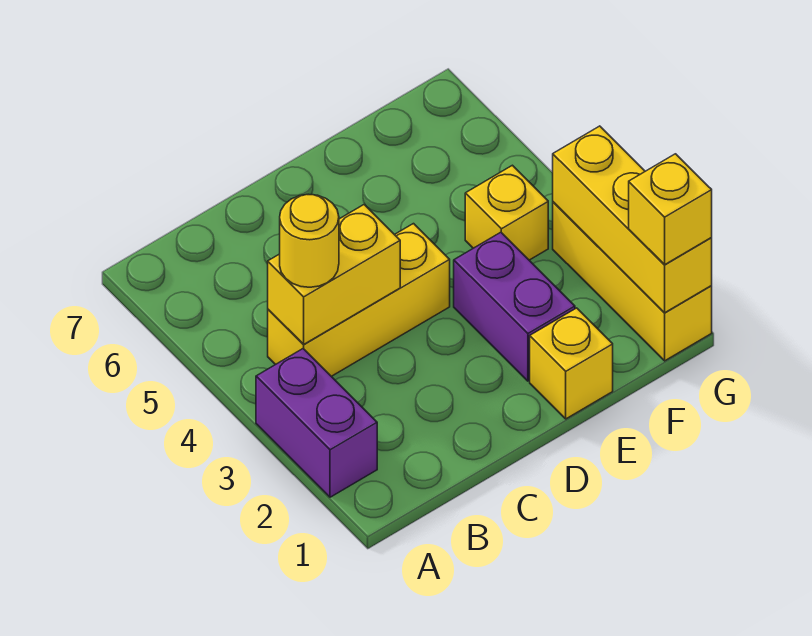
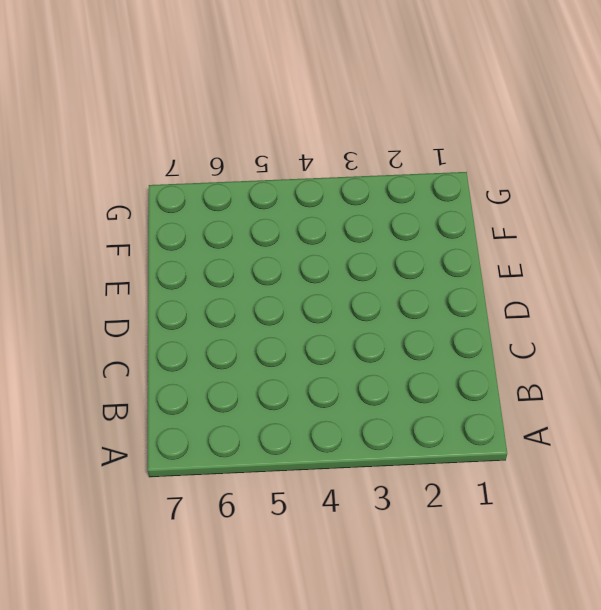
none -> purple 1x2 brick [256,349,377,497]
none -> yellow 1x3 brick [268,224,450,376]

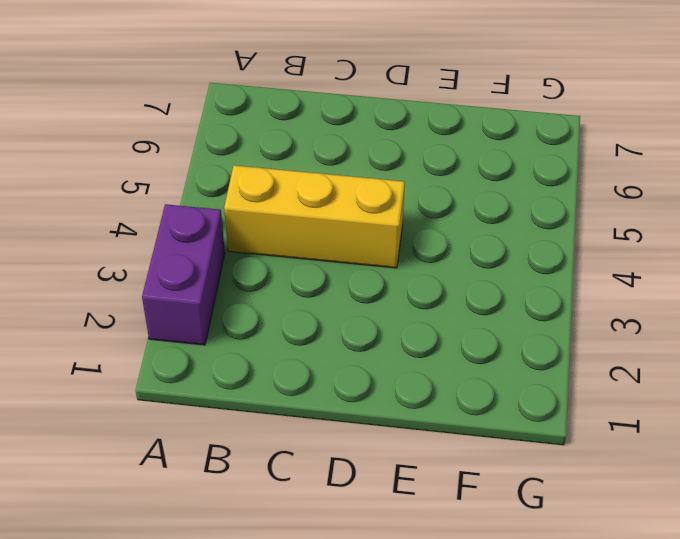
none -> yellow 1x1 brick [530,308,613,419]
none -> purple 1x2 brick [454,232,575,381]

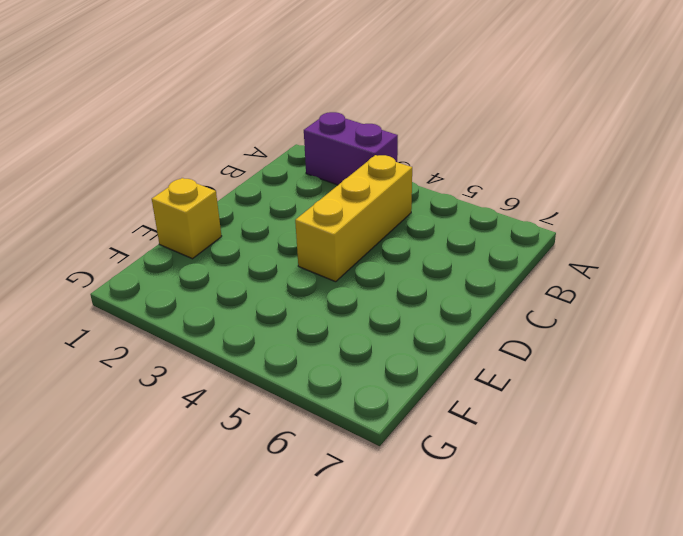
none -> purple 1x2 brick [454,232,575,381]
none -> yellow 1x1 brick [465,165,548,260]

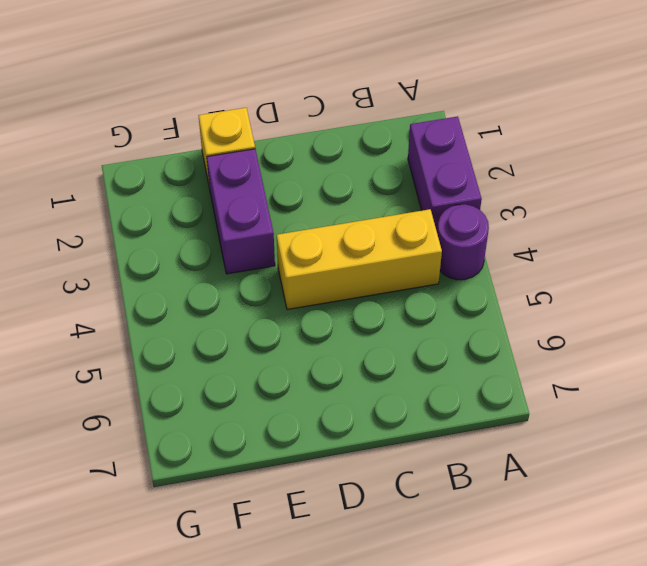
purple 1x1 round brick [437,204,489,280] -> none
none -> yellow 1x1 brick [465,165,548,260]
none -> yellow 1x3 brick [553,202,712,361]

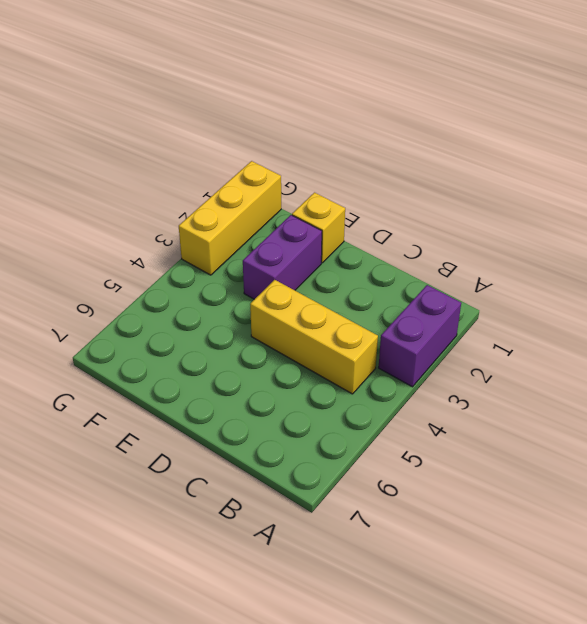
none -> yellow 1x1 brick [465,165,548,260]
none -> yellow 1x2 brick [268,205,400,344]

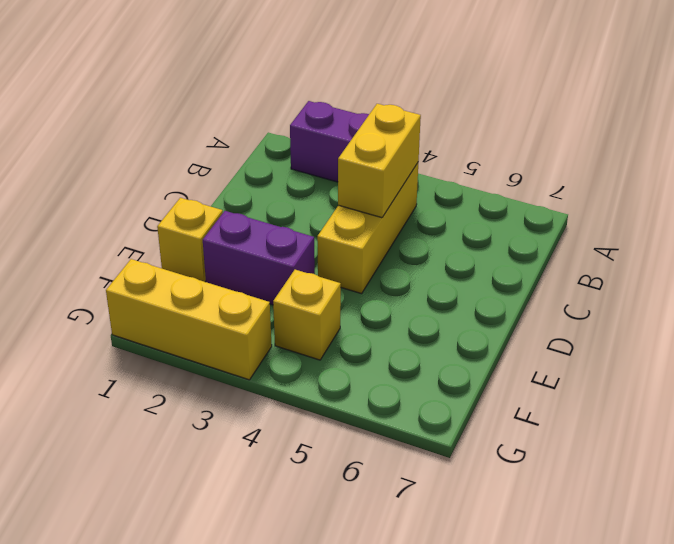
none -> yellow 1x3 brick [553,126,712,313]
none -> yellow 1x1 round brick [280,195,339,287]

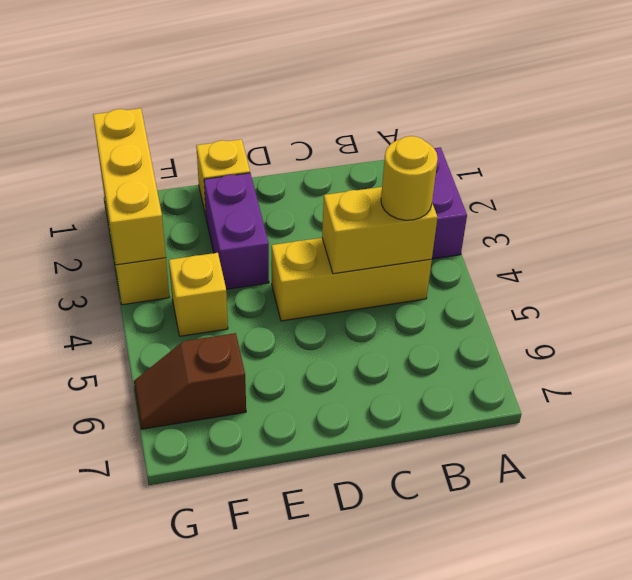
brown 1x2 slope [134,333,246,429] -> none
none -> yellow 1x1 brick [629,154,712,264]

